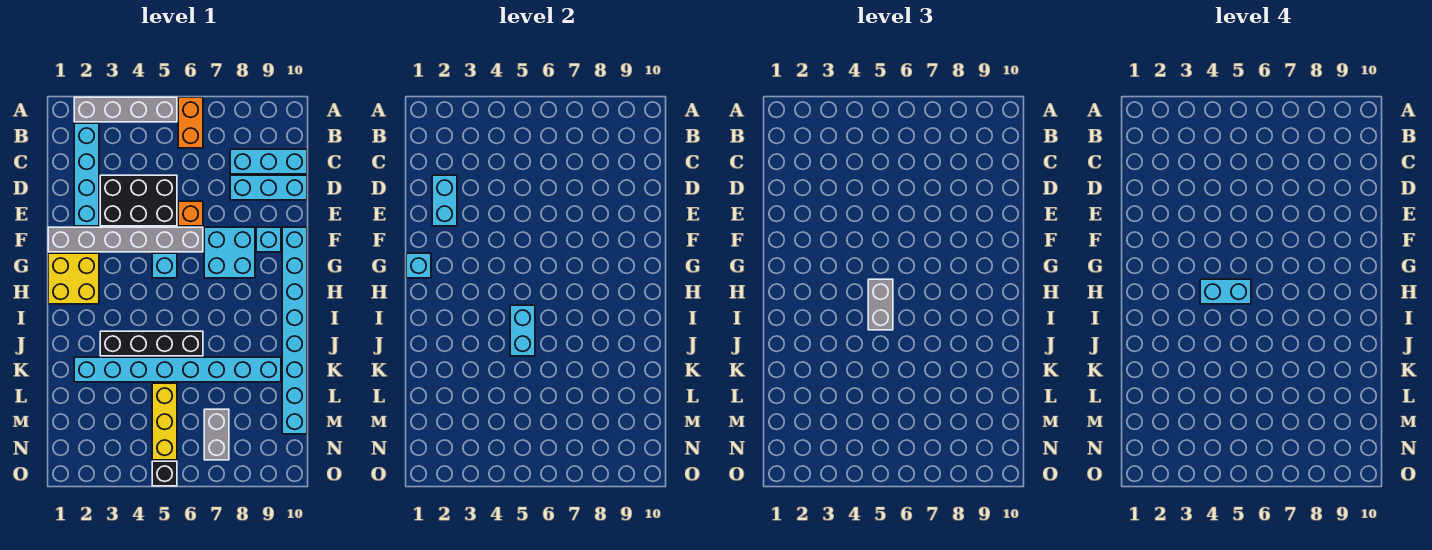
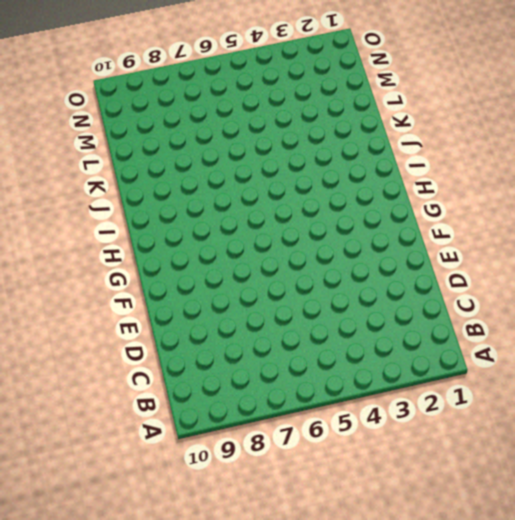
none -> grey 1x4 brick [74,97,177,122]
none -> orange 1x2 brick [178,97,203,148]
none -> cyan 1x4 brick [74,123,99,226]

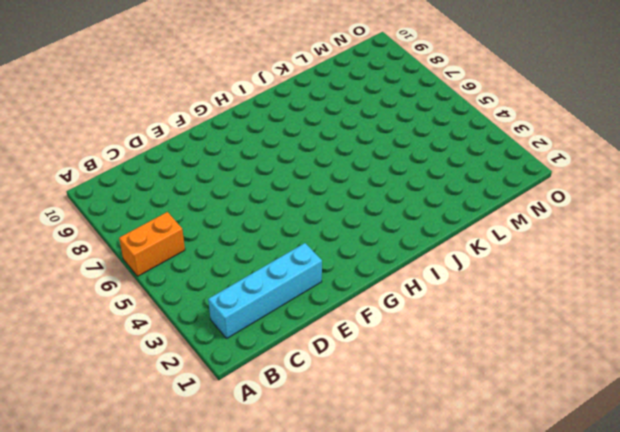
none -> grey 1x4 brick [74,97,177,122]
none -> cyan 1x3 brick [230,149,307,174]
none -> black 2x3 brick [100,175,177,226]

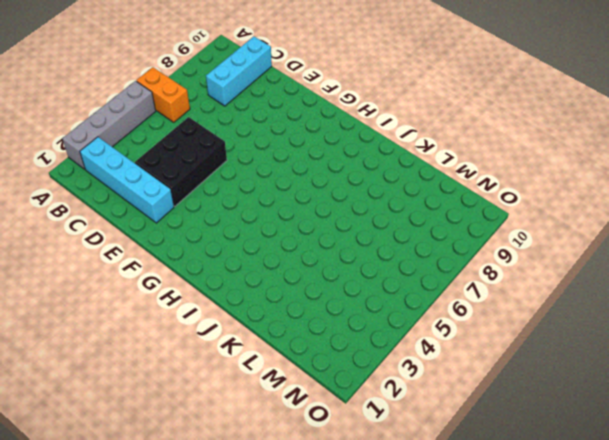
none -> cyan 1x3 brick [230,175,307,200]
none -> orange 1x1 brick [178,201,203,226]
none -> grey 1x6 brick [48,227,203,252]

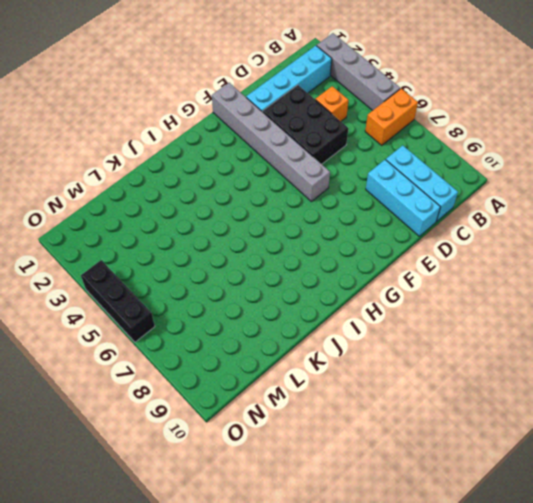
orange 1x1 brick [315,86,348,121] -> orange 1x1 brick moved to [178,201,203,226]
black 1x3 brick [81,260,155,342] -> black 1x1 brick [152,461,177,486]
none -> cyan 2x2 brick [204,227,255,278]
none -> cyan 1x1 brick [256,227,281,252]
none -> cyan 1x8 brick [282,227,307,434]

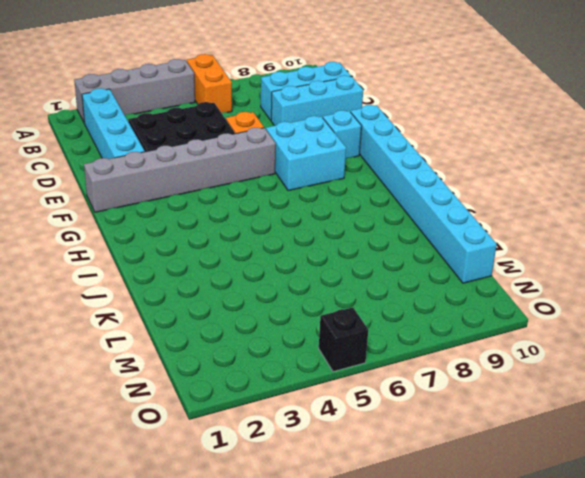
none -> yellow 2x2 brick [48,253,99,304]
none -> cyan 1x1 brick [152,253,177,278]
none -> black 1x4 brick [100,331,203,356]

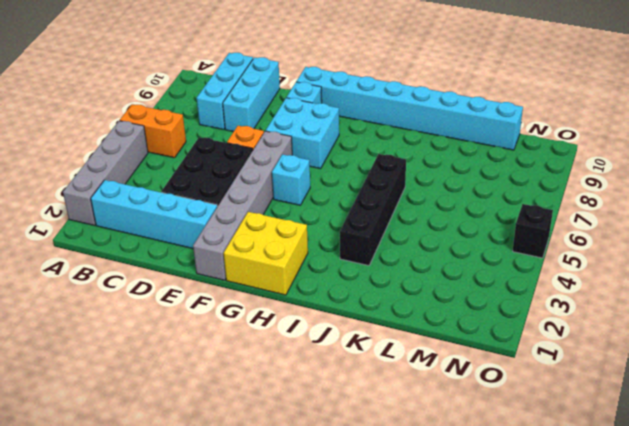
none -> cyan 1x8 brick [74,357,281,382]
none -> yellow 1x3 brick [152,383,177,460]
none -> grey 1x2 brick [204,409,229,460]

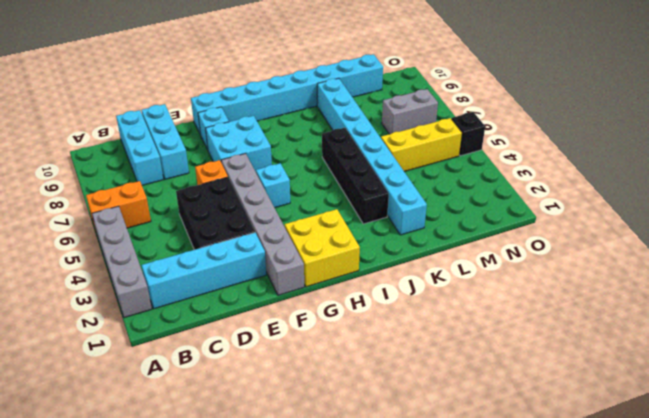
none -> cyan 1x2 brick [432,175,457,226]
none -> cyan 1x1 brick [406,253,431,278]
none -> cyan 1x2 brick [510,305,535,356]

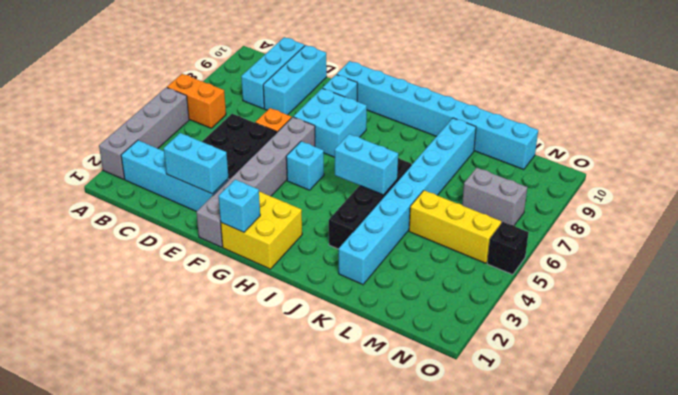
none -> grey 1x2 brick [868,279,893,330]
none -> cyan 1x2 brick [1200,279,1251,304]

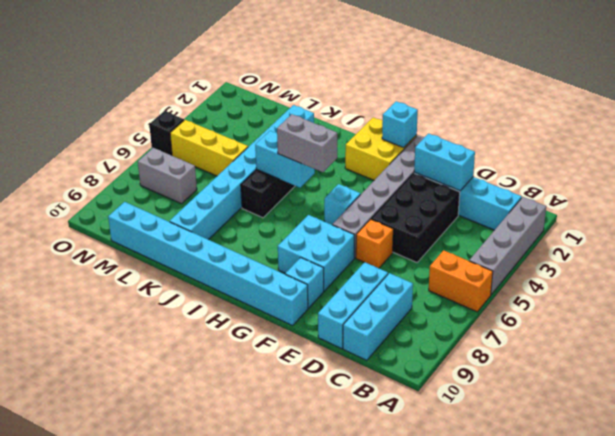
none -> cyan 1x2 brick [1200,279,1251,304]

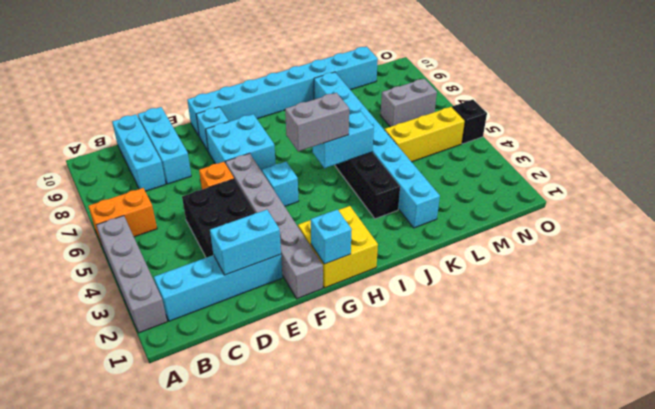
none -> cyan 1x2 brick [1200,279,1251,304]

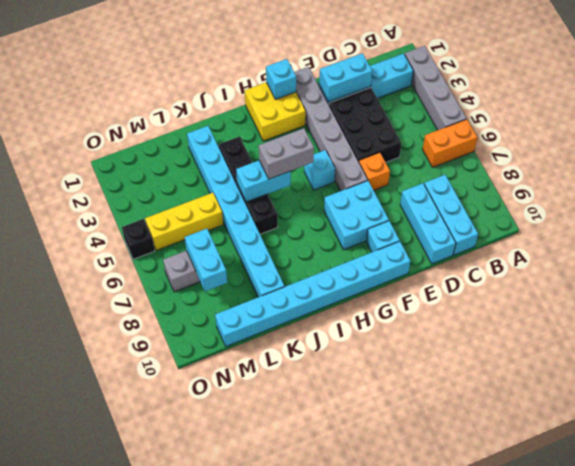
cyan 1x2 brick [185,229,227,291] -> cyan 1x2 brick moved to [1200,279,1251,304]

